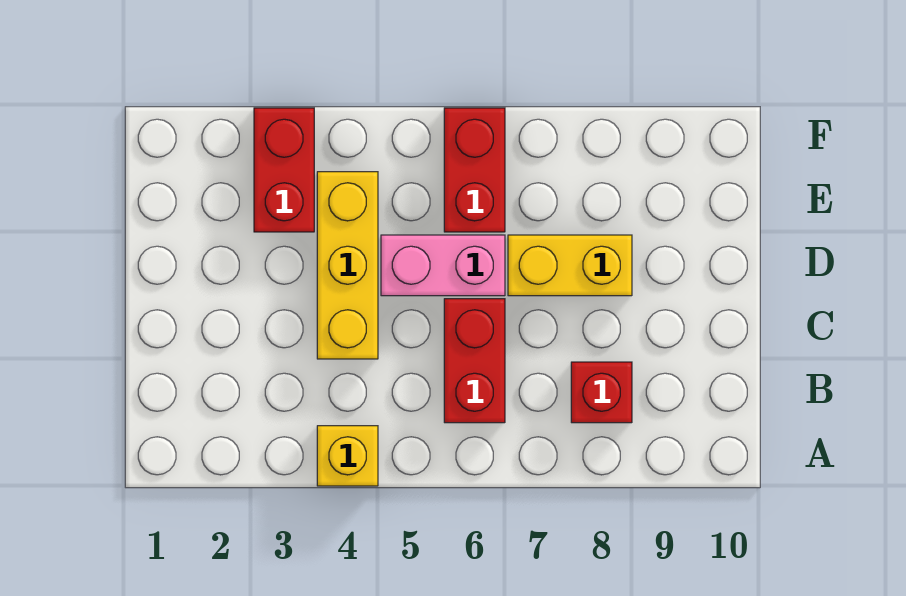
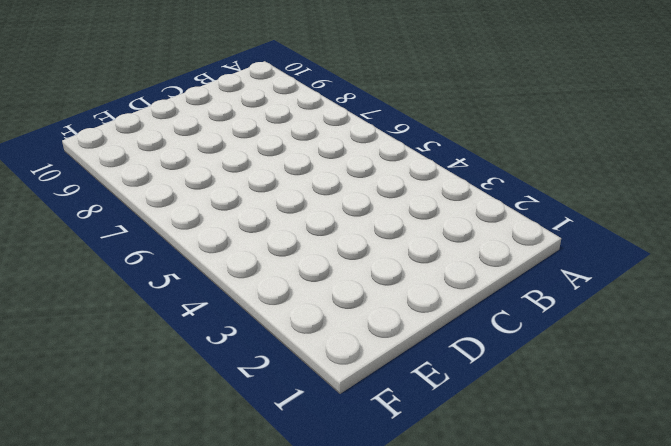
none -> yellow 1x1 brick [317,426,378,486]
none -> red 1x2 brick [444,299,505,423]

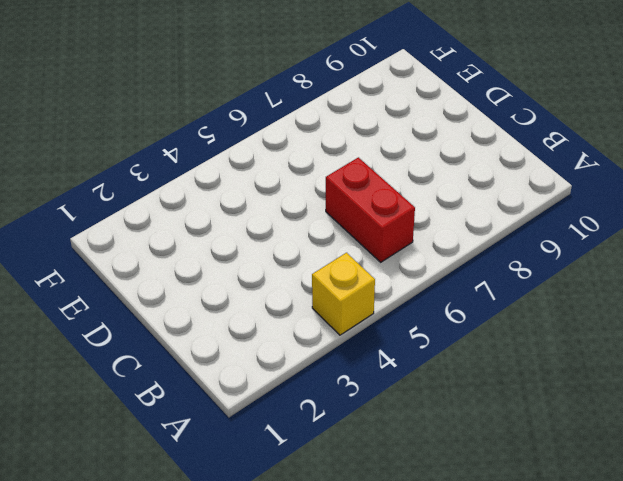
none -> red 1x1 brick [571,362,632,423]
none -> yellow 1x3 brick [317,172,378,359]

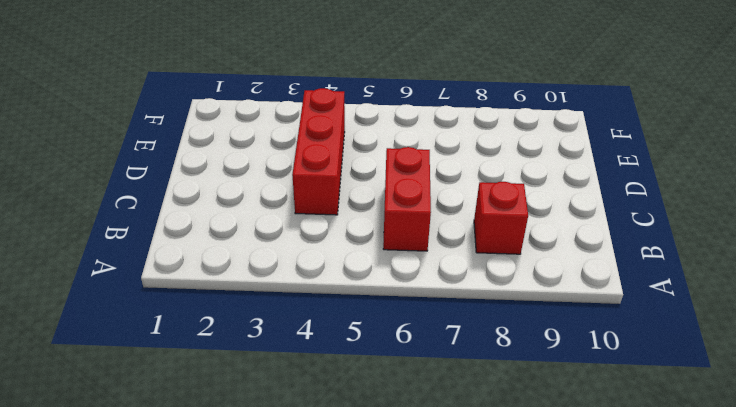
red 1x3 brick [292,88,345,215] -> yellow 1x3 brick [317,172,378,359]
none -> yellow 1x1 brick [317,426,378,486]
none -> pink 1x2 brick [381,235,505,296]

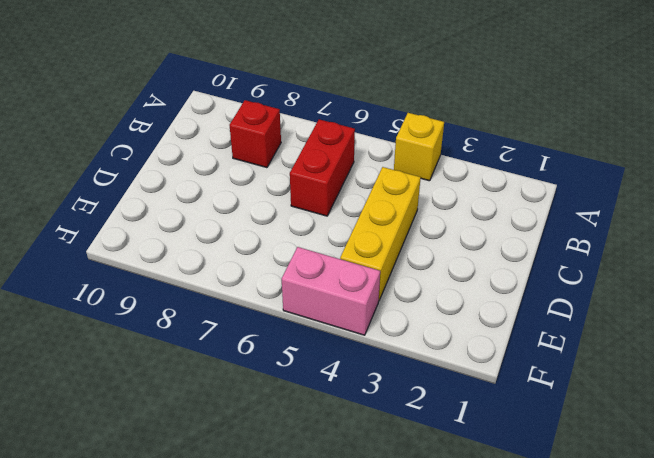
pink 1x2 brick [282,247,380,335] -> pink 1x2 brick moved to [381,235,505,296]
none -> yellow 1x2 brick [508,235,632,296]
none -> red 1x2 brick [254,108,314,232]

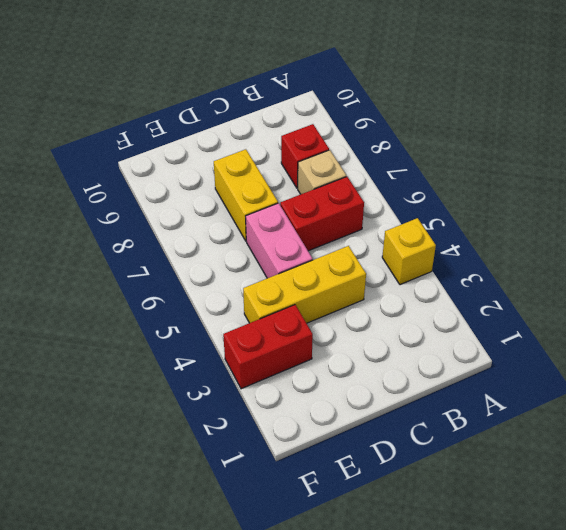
tan 1x1 brick [298,150,346,194] -> none
none -> red 1x2 brick [444,108,505,232]

